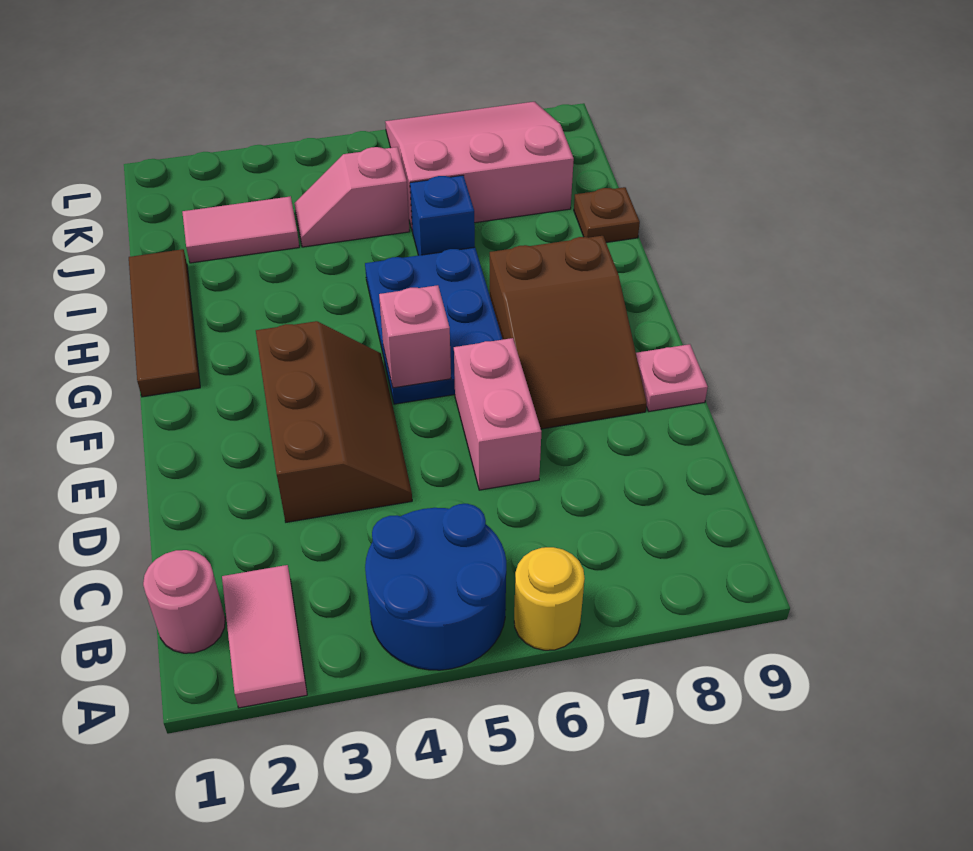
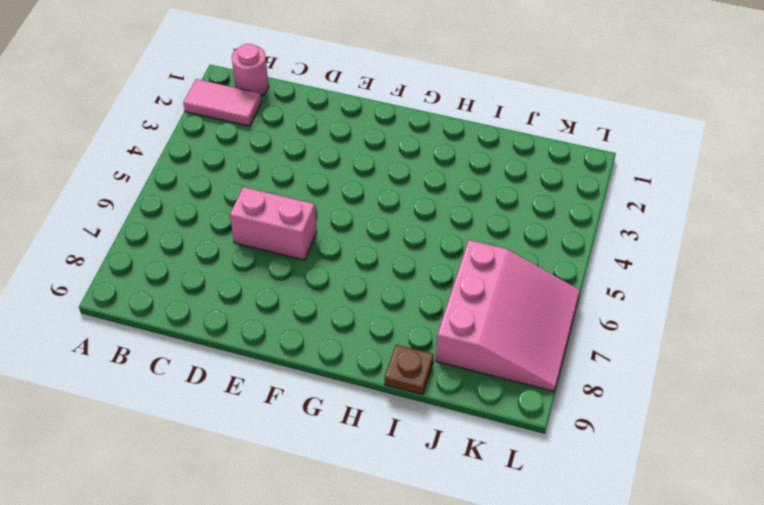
none -> blue 2x2 round brick [365,504,506,670]
none -> yellow 1x1 round brick [514,547,585,650]
none -> brown 2x3 slope [256,321,412,522]

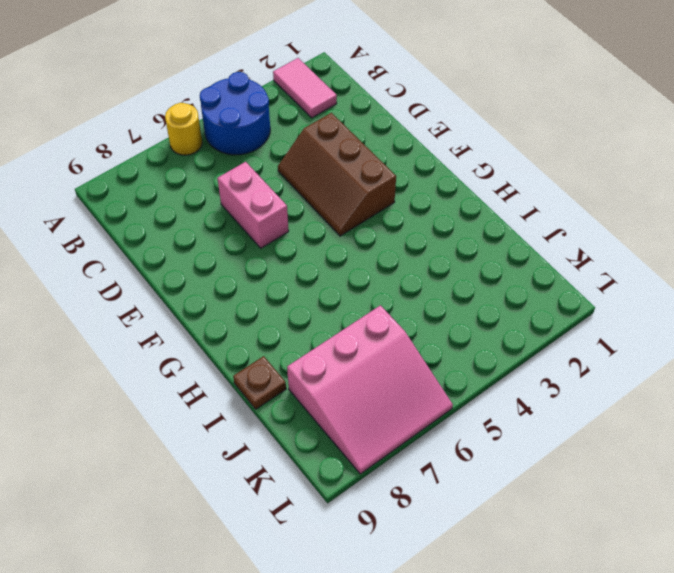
none -> pink 1x1 round brick [143,550,225,653]
none -> brown 2x3 slope [490,236,647,429]
none -> pink 1x1 plate [636,344,708,411]

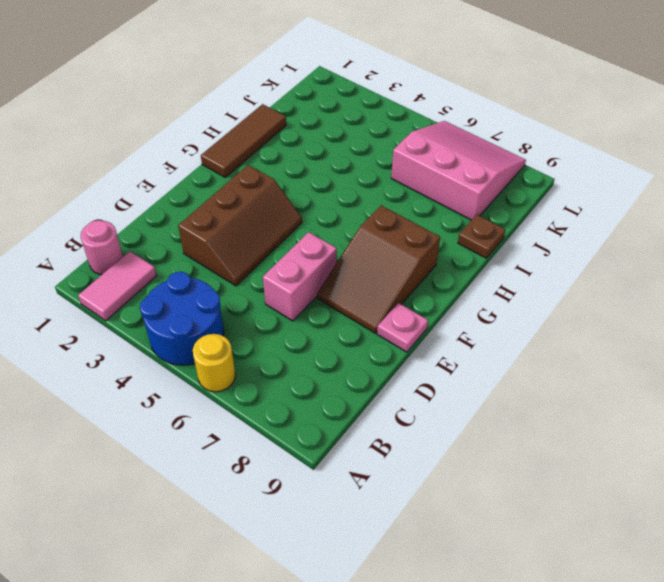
none -> blue 2x3 plate [365,247,503,404]
none -> blue 1x1 brick [410,175,475,255]
none -> pink 1x2 tile [182,196,299,263]

